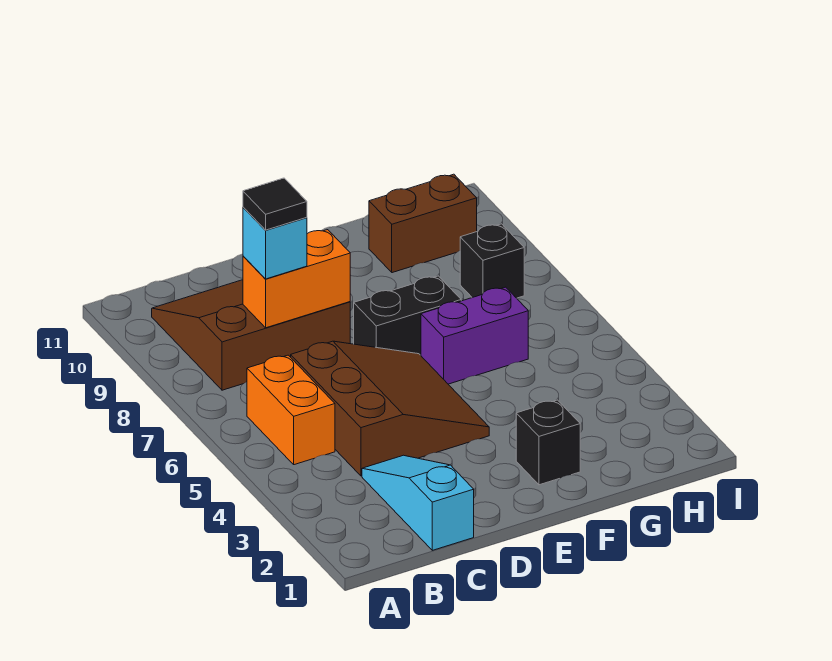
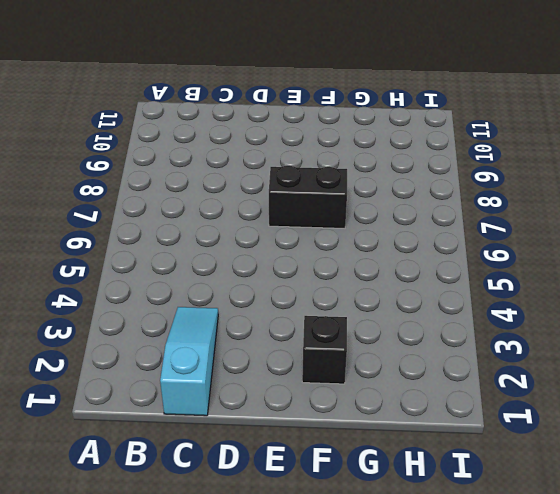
none -> orange 1x2 brick [247,355,335,465]
none -> brown 3x3 slope [152,280,350,390]
none -> brown 3x3 slope [291,341,489,476]

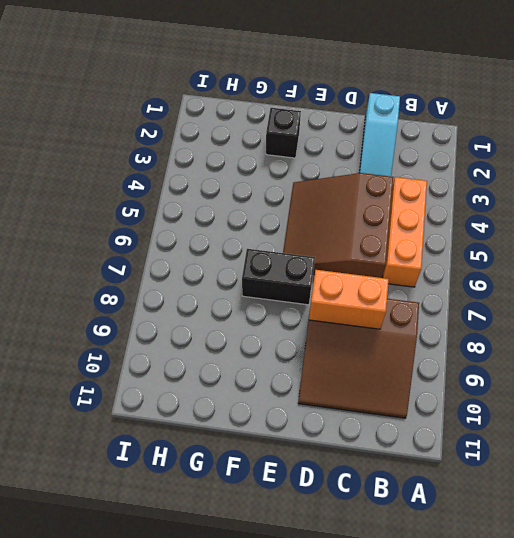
orange 1x3 brick [383,177,427,287] -> orange 1x2 brick [247,355,335,465]
none -> purple 1x2 brick [421,287,528,384]
none -> brown 1x2 brick [369,174,477,273]
none -> black 1x1 brick [460,224,524,298]

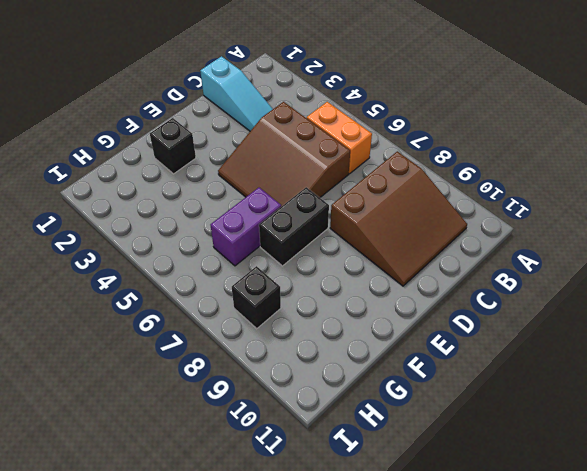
none -> brown 1x2 brick [369,174,477,273]
none -> orange 1x2 brick [243,230,350,328]
none -> cyan 1x1 brick [243,207,307,279]

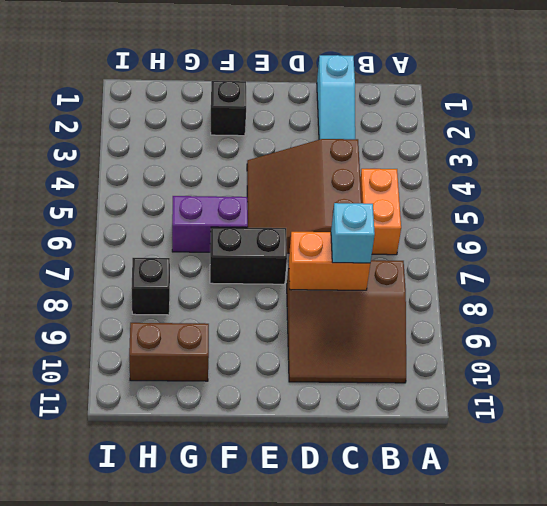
none -> black 1x1 tile [243,178,307,230]

